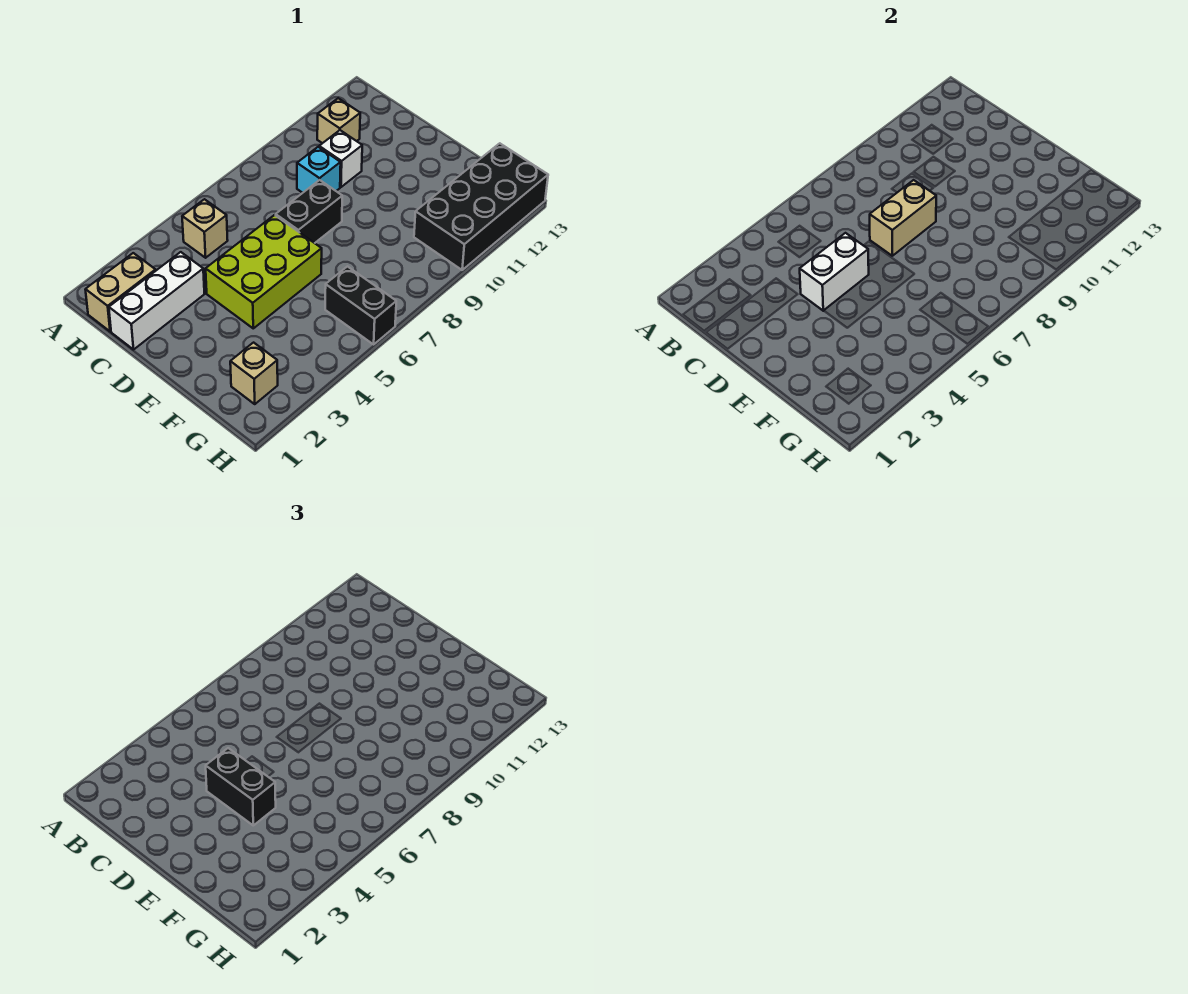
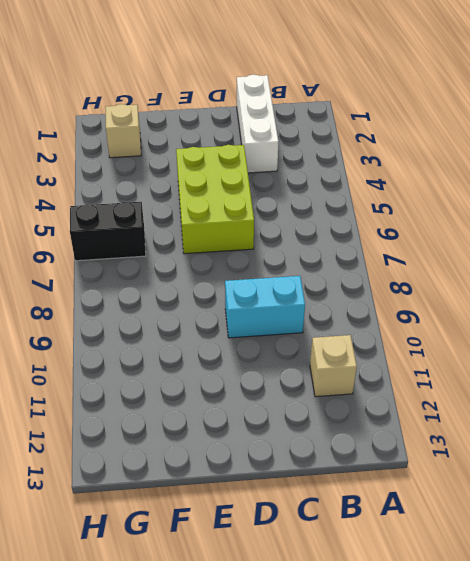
cyan 1x2 brick [225,276,305,338] -> cyan 1x1 brick [297,147,341,193]
none -> tan 1x2 brick [85,253,156,332]
none -> tan 1x1 brick [182,199,228,258]
none -> white 1x1 brick [319,130,362,187]

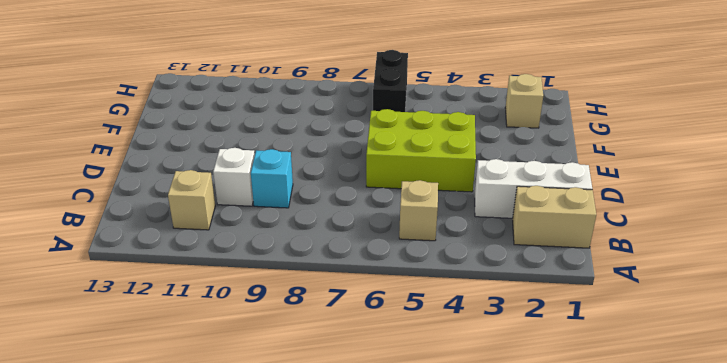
none -> black 1x2 brick [276,180,342,243]
none -> black 2x4 brick [414,143,548,270]
none -> white 1x2 brick [800,233,869,311]

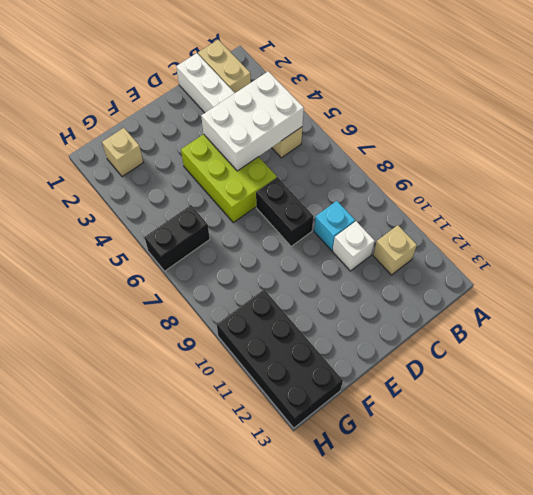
white 2x3 brick [201,71,304,171] -> white 1x2 brick [800,233,869,311]
none -> tan 1x2 brick [870,180,936,256]
none -> black 1x2 brick [206,748,276,825]

